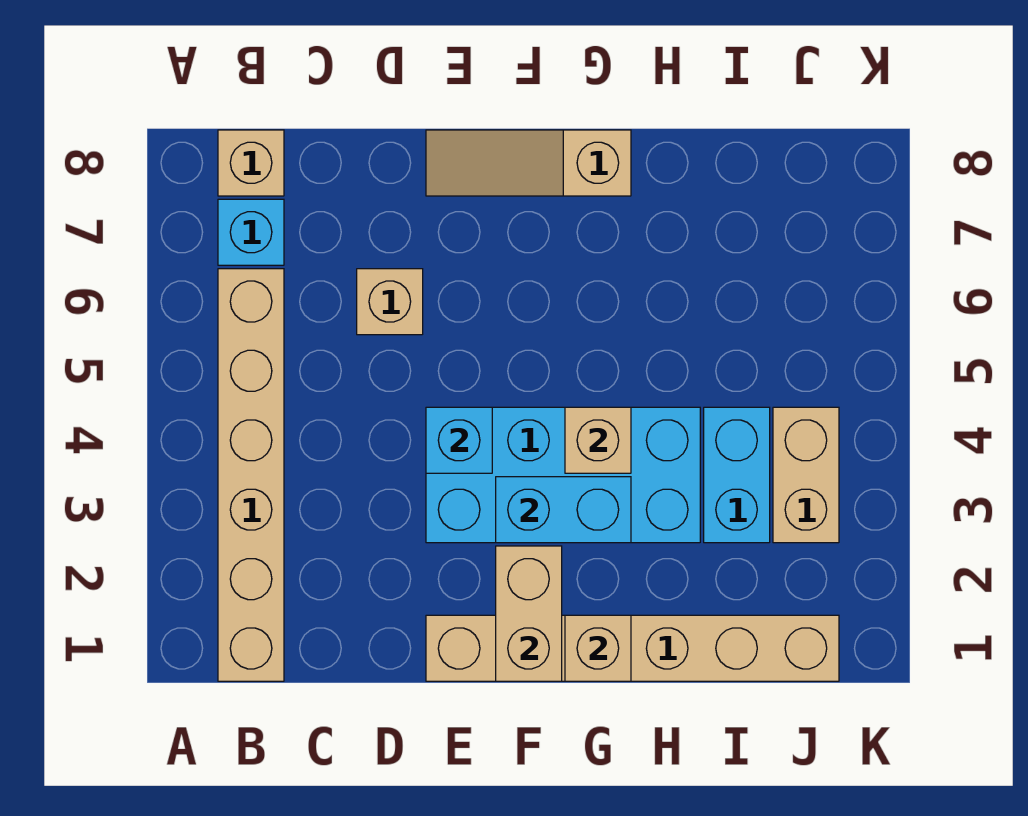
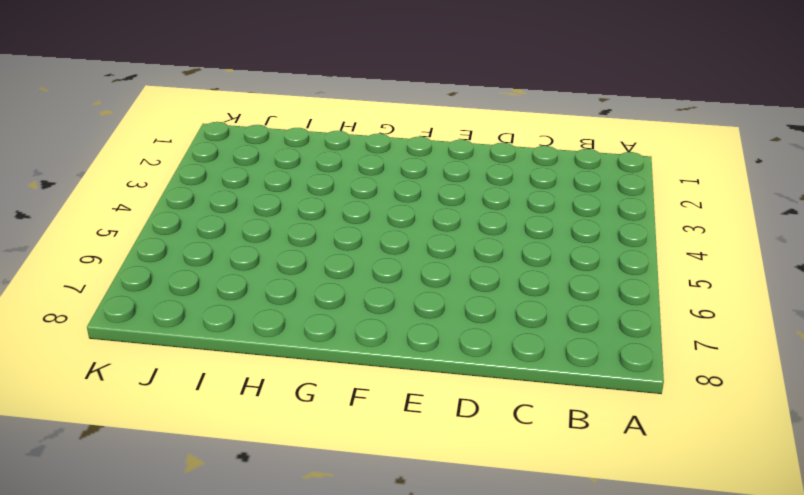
none -> tan 1x6 brick [218,269,284,681]
none -> cyan 1x1 brick [218,199,284,265]
none -> tan 1x1 brick [218,130,284,196]

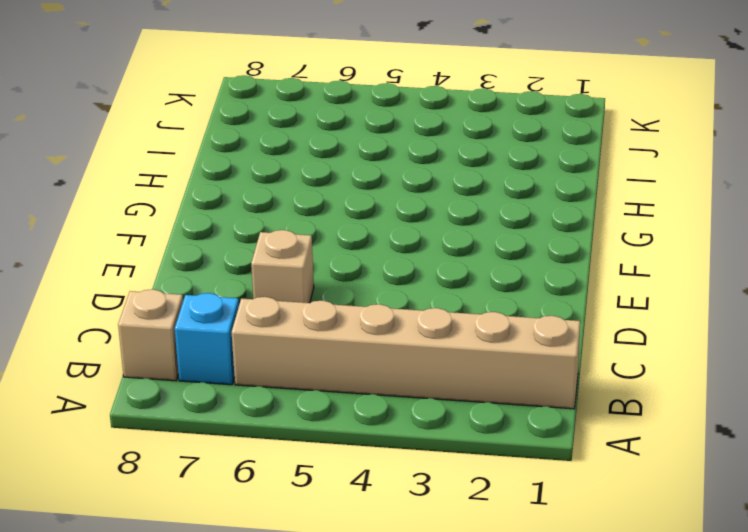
none -> tan 1x6 brick [426,615,839,681]
none -> cyan 2x4 brick [426,407,700,543]
none -> tan 1x3 slope [426,130,631,196]

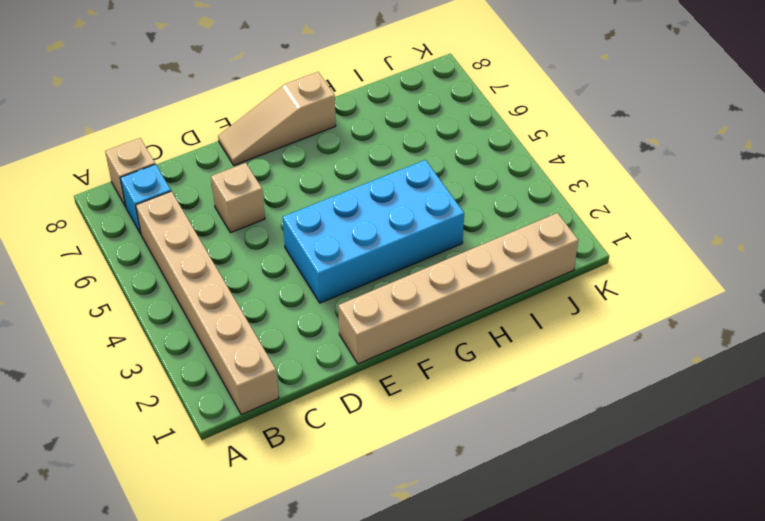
none -> cyan 1x2 brick [704,407,770,543]
none -> tan 1x2 brick [773,407,839,543]
none -> cyan 1x1 brick [426,407,492,473]

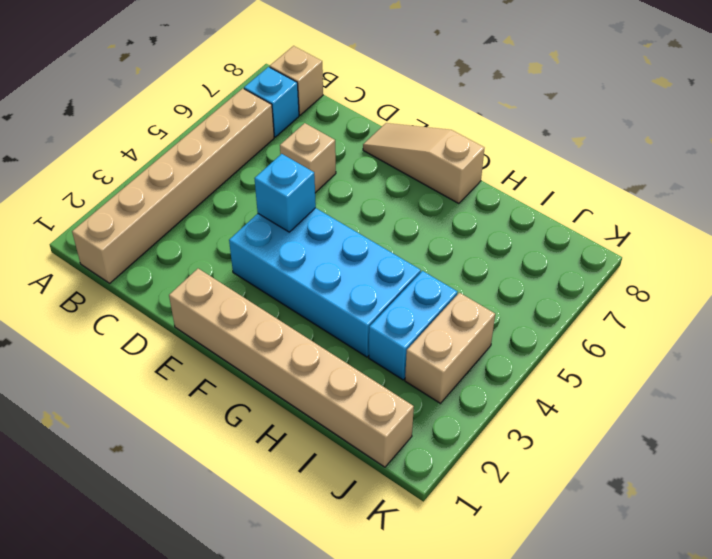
none -> tan 1x2 brick [496,546,562,681]
none -> cyan 1x2 brick [496,477,631,543]
none -> tan 1x1 brick [565,615,631,681]

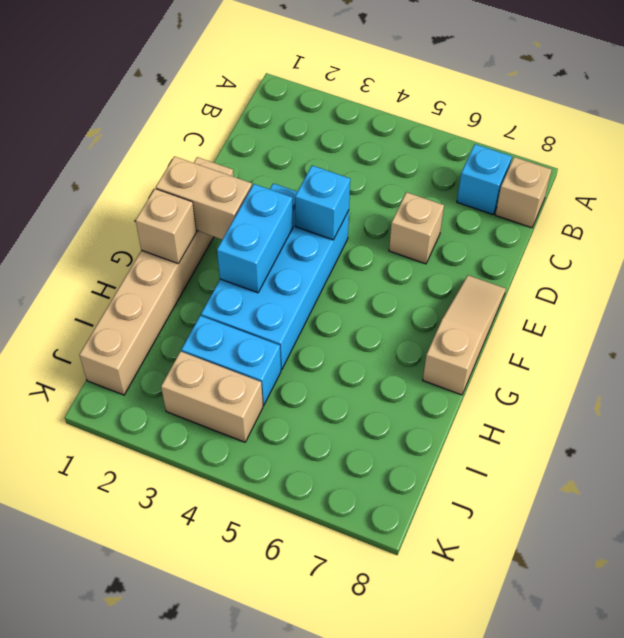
none -> tan 1x6 brick [218,269,284,681]
none -> tan 1x1 brick [565,407,631,473]

